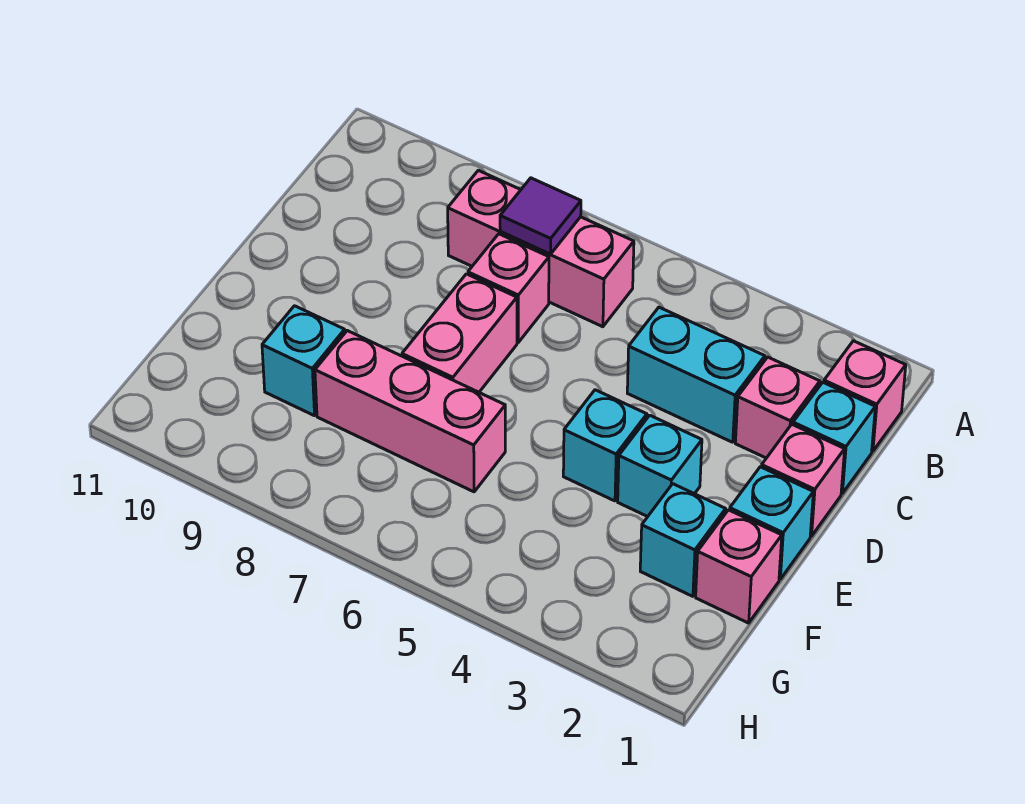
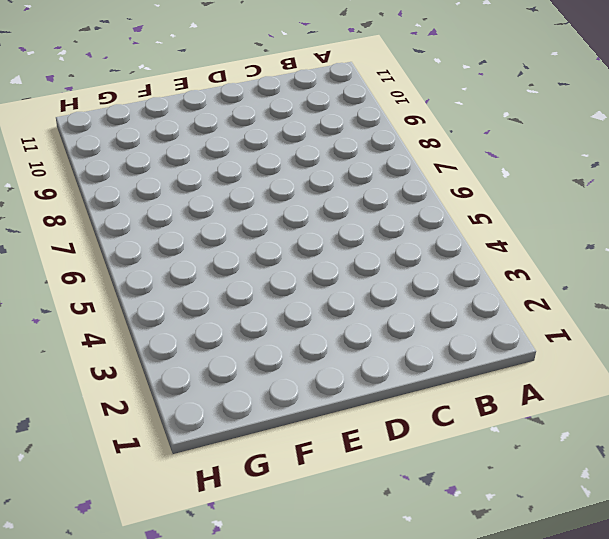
none -> pink 1x1 brick [824,341,906,451]
none -> pink 1x3 brick [448,170,634,327]
none -> cyan 1x1 brick [793,382,875,493]

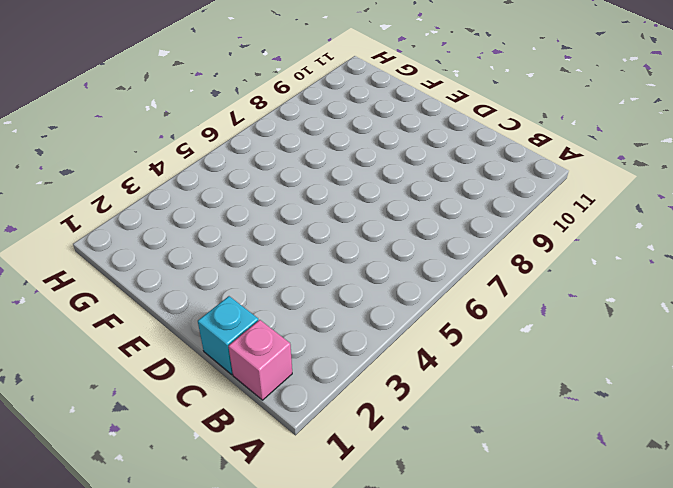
none -> pink 1x3 brick [448,170,634,327]
none -> pink 1x1 brick [735,357,820,458]
none -> cyan 1x2 brick [627,307,765,442]

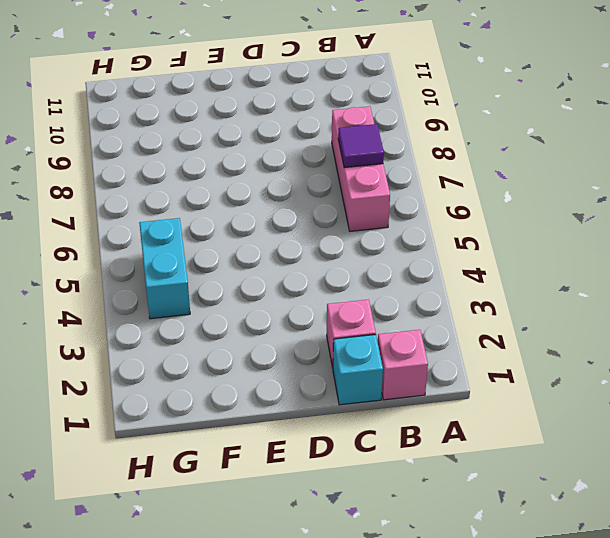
cyan 1x2 brick [139,218,190,319] -> cyan 1x2 brick moved to [627,307,765,442]
none -> pink 1x1 brick [468,234,549,342]
none -> pink 1x1 brick [762,424,845,536]
none -> pink 1x2 brick [402,274,517,392]

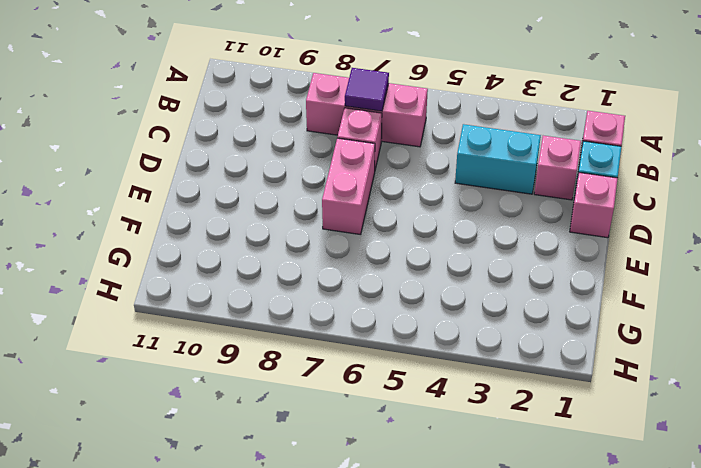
none -> cyan 1x1 brick [730,467,813,579]
none -> cyan 1x1 brick [618,415,702,517]
none -> cyan 1x1 brick [563,390,647,501]

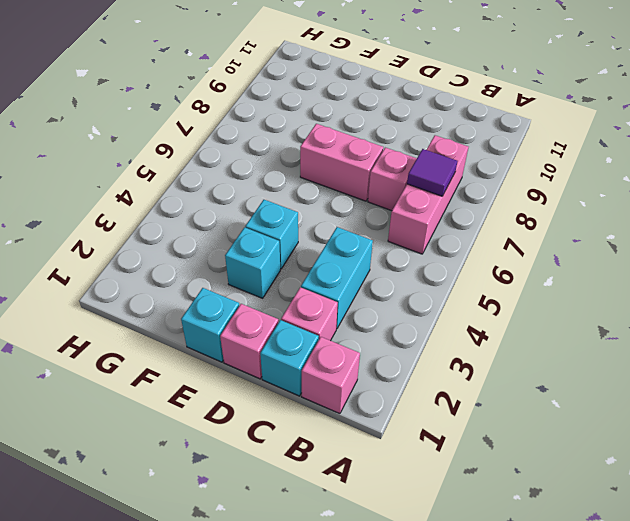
none -> pink 1x1 brick [696,510,782,623]
none -> cyan 1x1 brick [640,484,726,596]
none -> pink 1x3 brick [315,331,505,492]

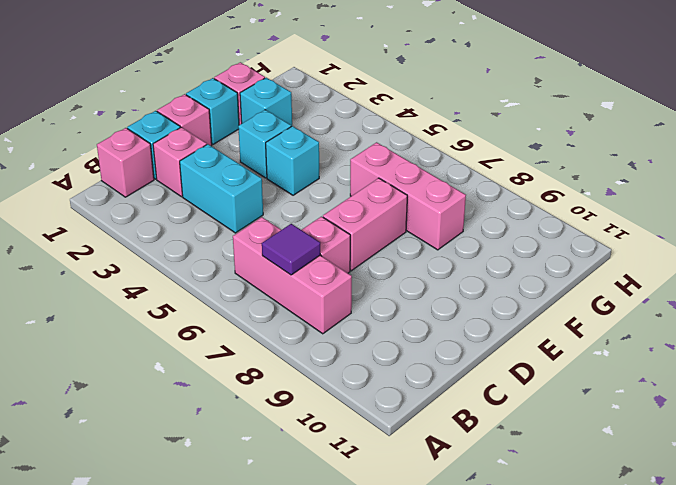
none -> cyan 1x1 brick [262,306,345,416]

